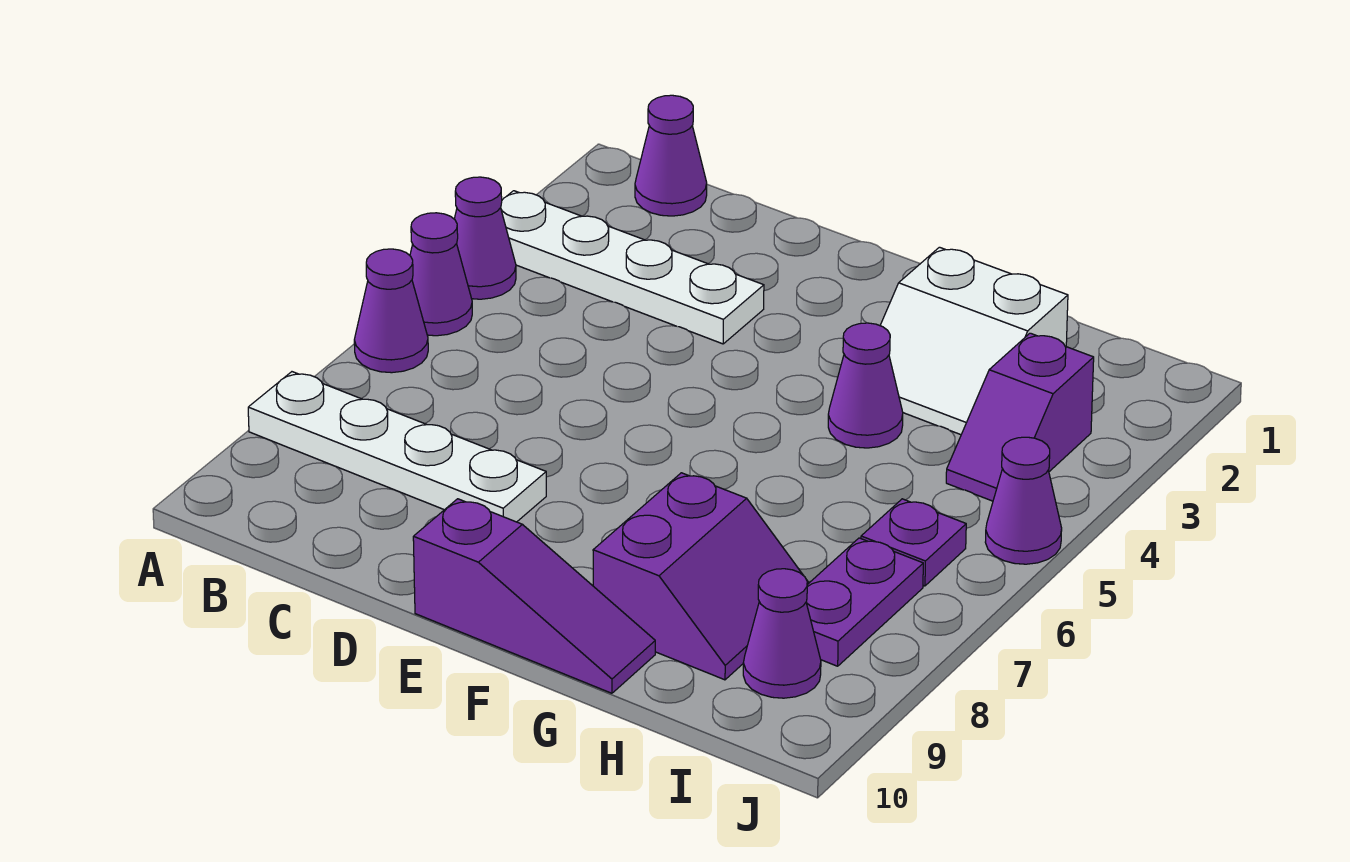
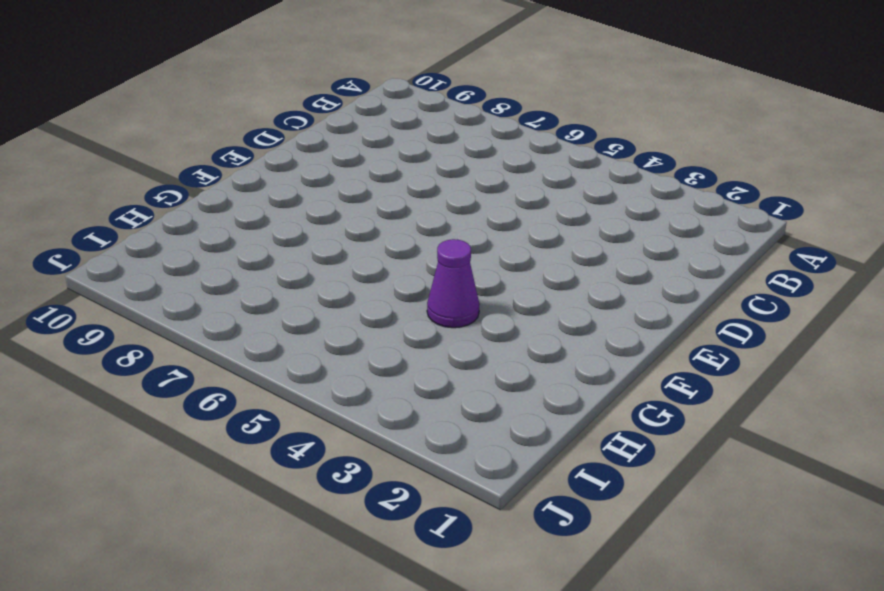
none -> white 1x4 plate [501,191,764,344]
none -> purple 1x1 cone [454,177,516,299]
none -> purple 1x1 cone [410,213,472,336]

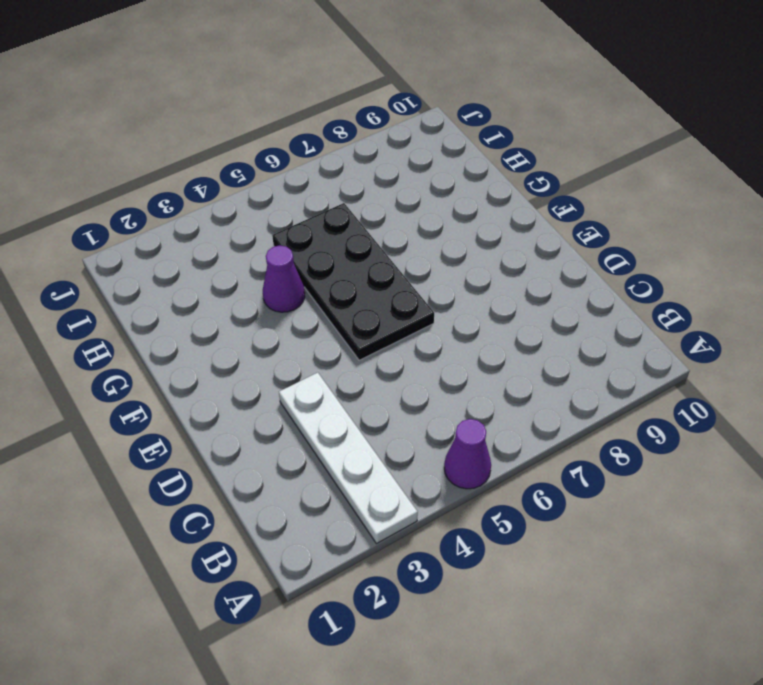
black 2x4 plate [272,203,434,360] -> none
none -> purple 1x1 cone [454,177,516,299]
none -> purple 1x1 cone [354,249,428,373]
none -> white 1x4 plate [248,372,546,522]

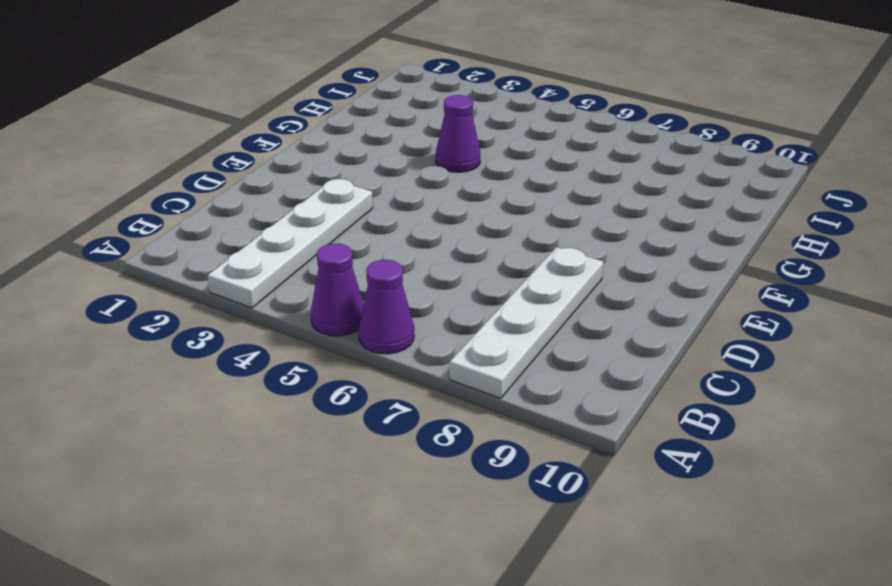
none -> purple 1x1 cone [454,177,516,299]
none -> purple 1x1 cone [635,95,707,216]
none -> purple 1x3 slope [413,499,655,693]

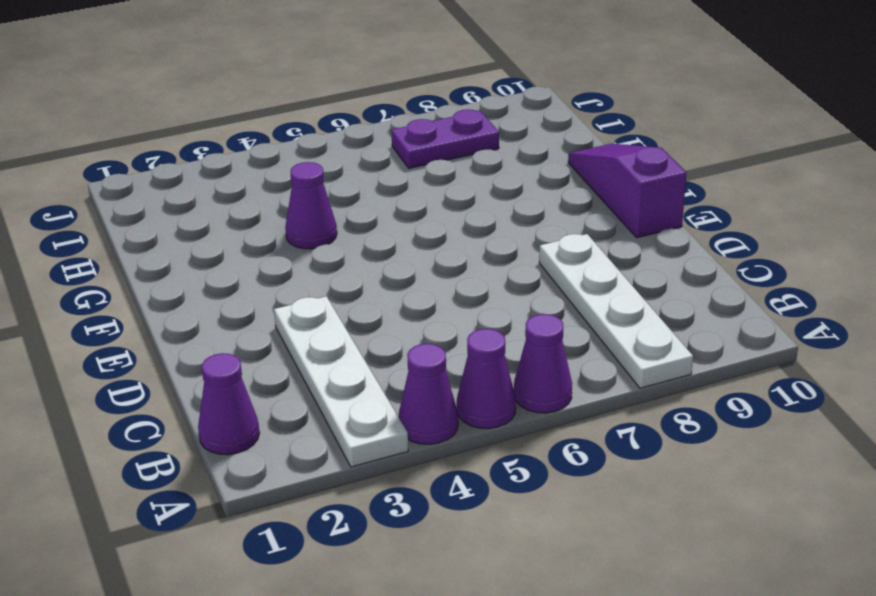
none -> white 2x2 slope [880,247,1068,435]
none -> purple 2x2 slope [593,473,809,680]
none -> purple 1x2 slope [946,333,1094,501]

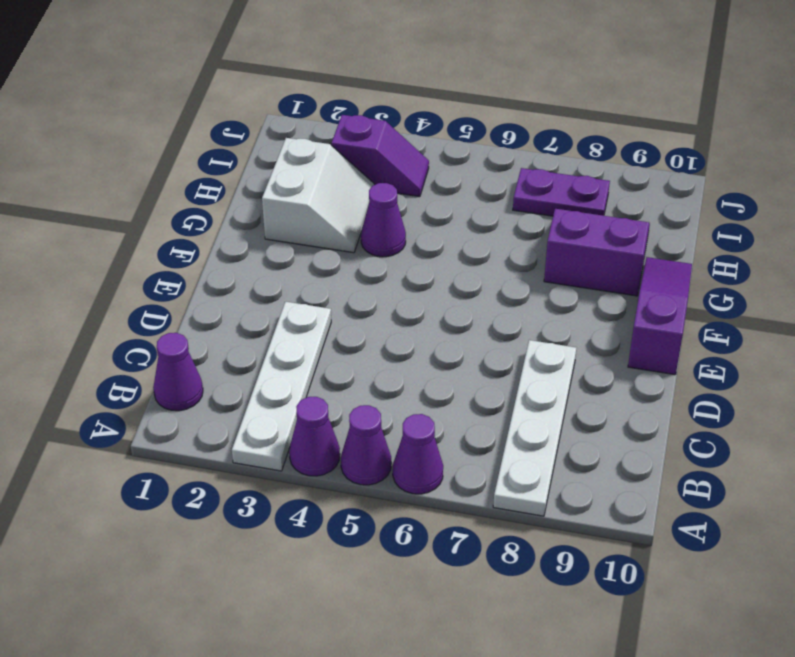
none -> purple 1x1 plate [861,499,966,586]
none -> purple 1x1 cone [743,569,821,698]
none -> purple 1x1 cone [985,437,1062,564]

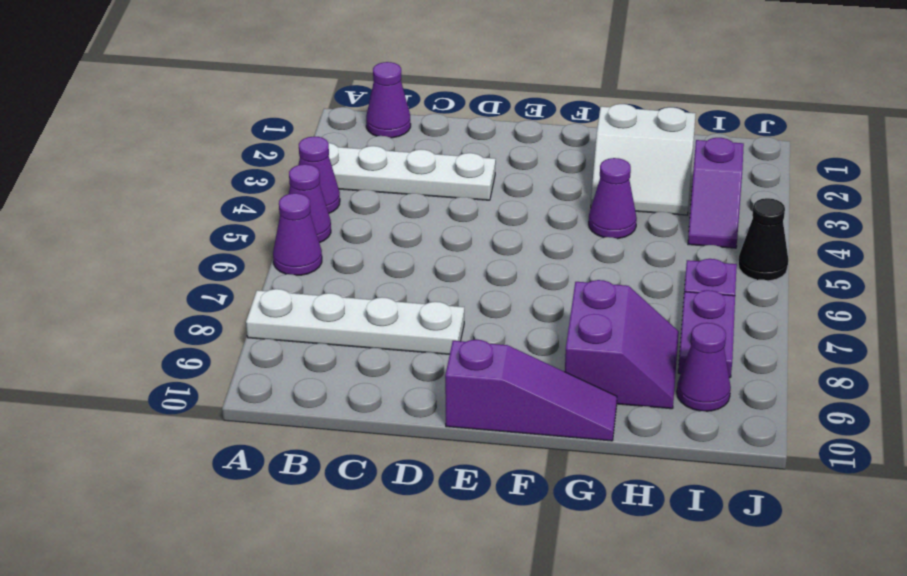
black 1x1 cone [738,198,788,281] -> purple 1x1 cone [985,437,1062,564]

